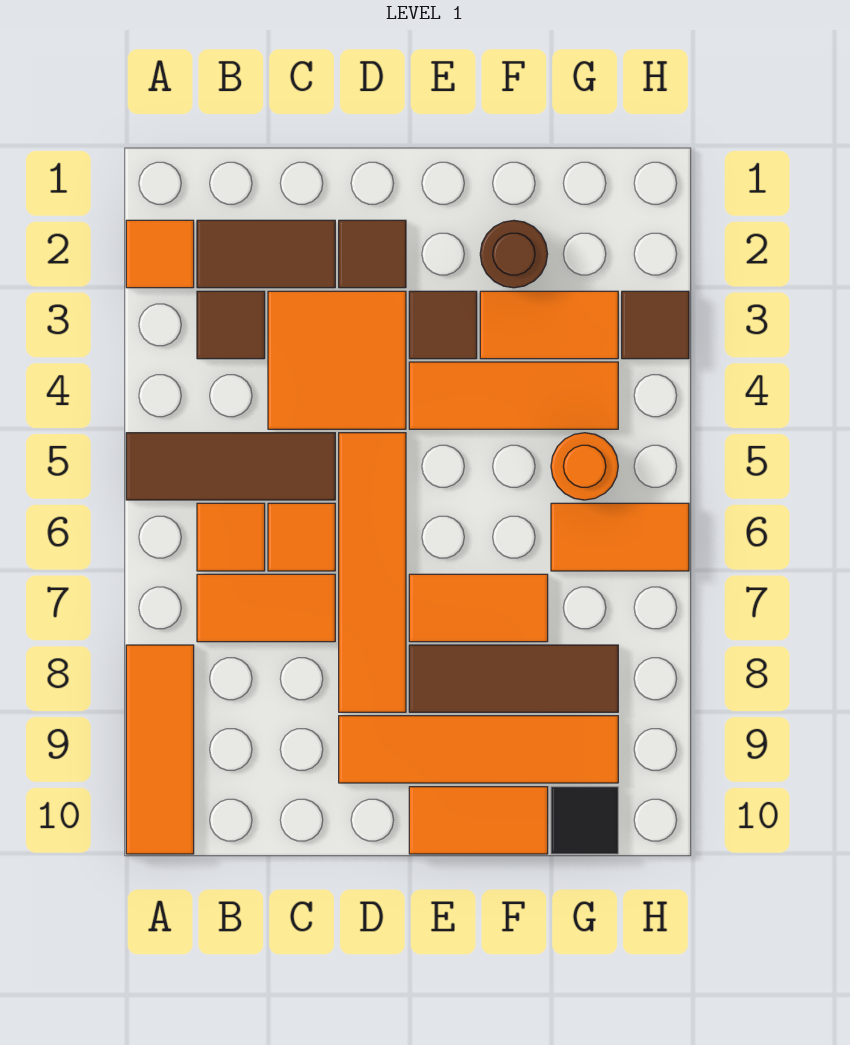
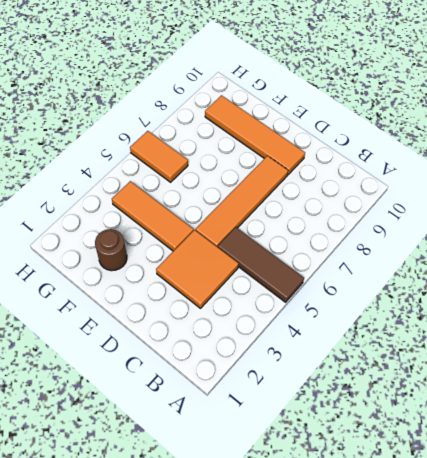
none -> orange 1x1 tile [126,220,194,288]
none -> orange 1x3 tile [126,645,194,854]
none -> brown 1x2 tile [197,220,335,288]

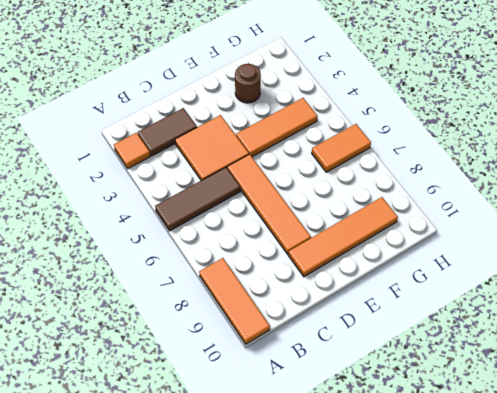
none -> brown 1x1 tile [197,291,265,359]
none -> orange 1x1 tile [197,503,265,571]
none -> orange 1x2 tile [197,574,335,642]

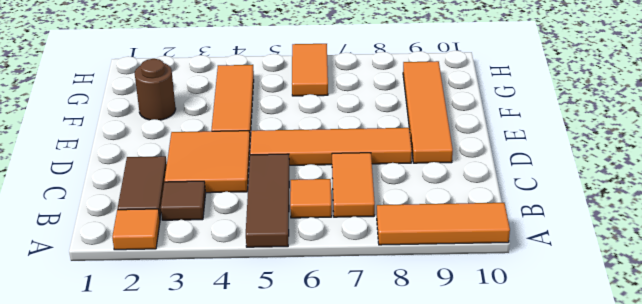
none -> orange 1x1 tile [268,503,335,571]
none -> brown 1x1 tile [339,220,406,288]
none -> brown 1x1 tile [409,291,477,359]

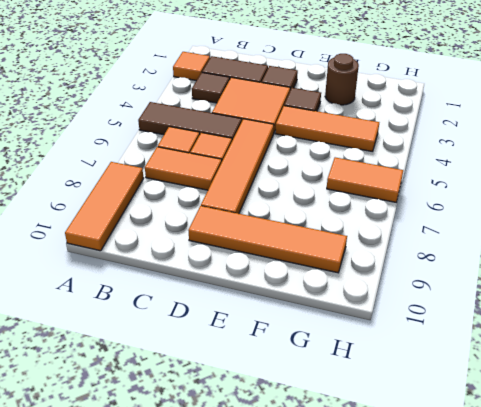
none -> orange 1x2 tile [409,574,548,642]
none -> brown 1x3 tile [409,645,618,712]
none -> orange 1x2 tile [409,787,548,854]

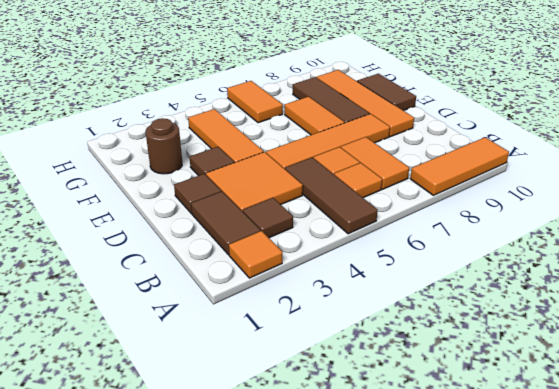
brown 1x2 tile [357,74,416,111] -> orange 1x2 tile [409,787,548,854]
none -> orange 1x2 tile [480,291,618,359]
none -> orange 1x1 round brick [551,433,618,500]
none -> black 1x1 tile [551,787,618,854]

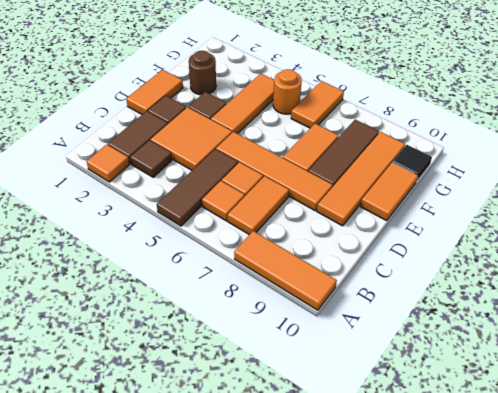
orange 1x2 tile [126,70,183,115] -> orange 1x2 tile moved to [480,291,618,359]
none -> brown 1x1 tile [622,291,689,359]

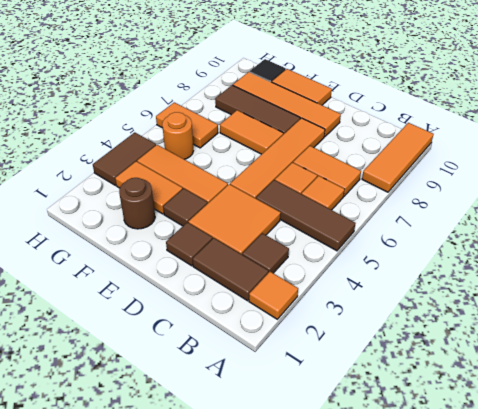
brown 1x2 tile [93,132,156,185] -> brown 1x1 tile [622,291,689,359]

